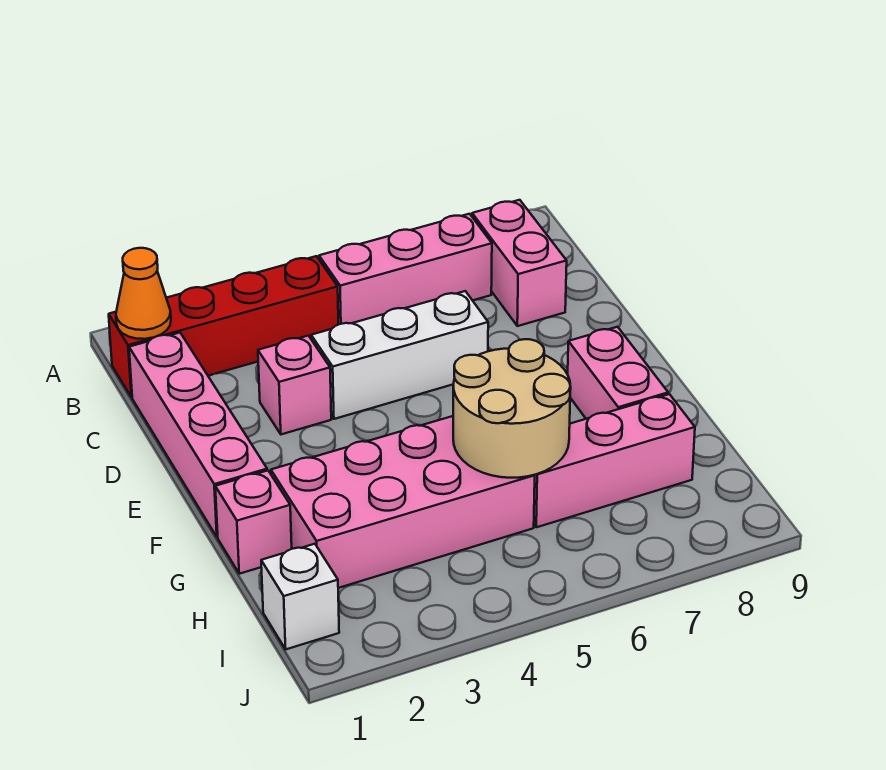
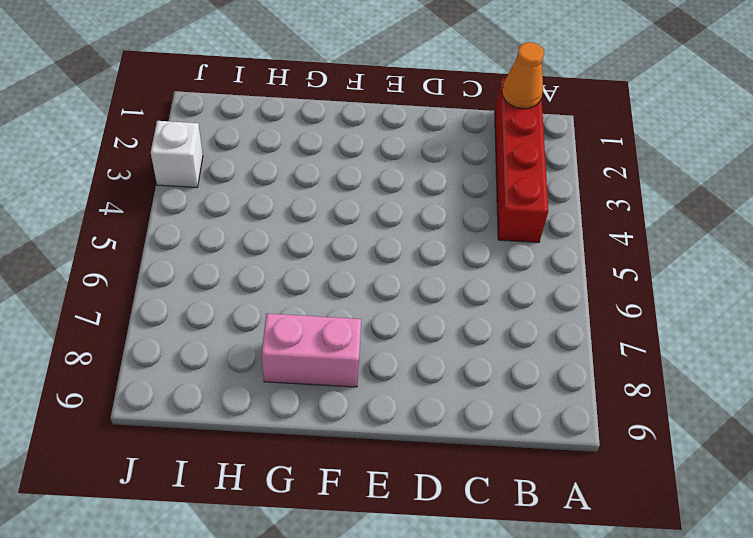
white 1x1 brick [151,121,203,188] -> white 1x1 brick moved to [261,544,339,649]
none -> pink 1x3 brick [319,214,492,325]
none -> pink 1x2 brick [472,200,567,326]
none -> pink 1x4 brick [129,333,267,537]

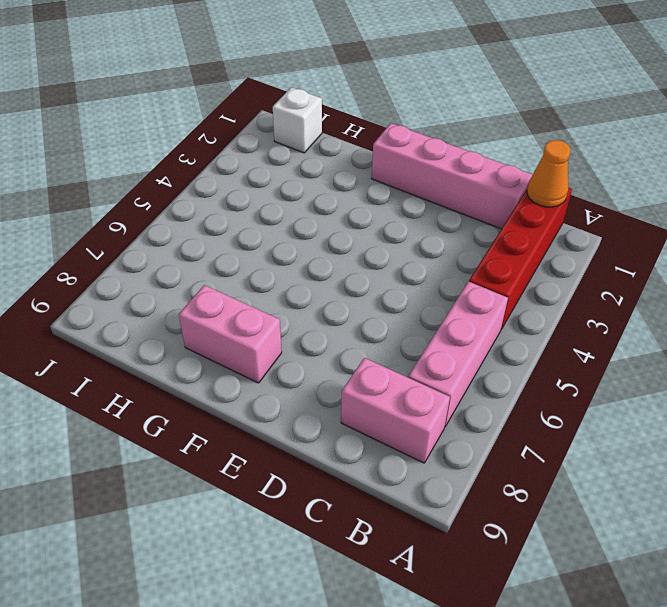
none -> pink 1x1 brick [258,336,331,434]
none -> white 1x3 brick [311,291,488,419]
none -> pink 1x1 brick [215,470,292,574]

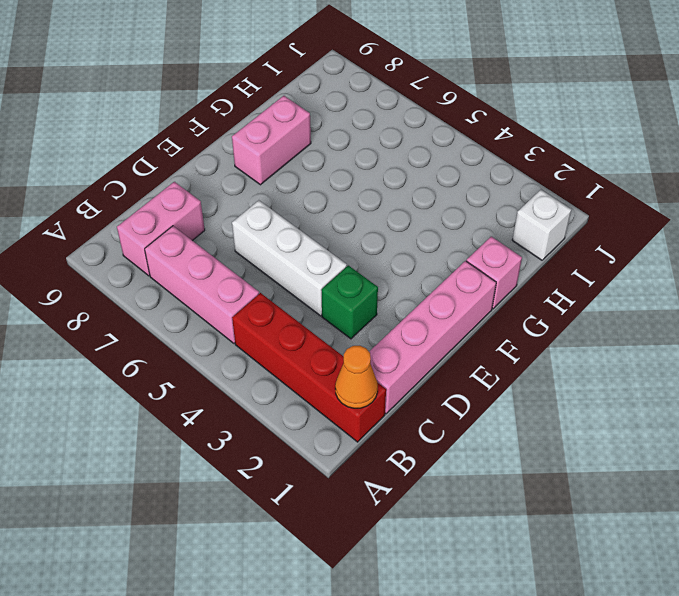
green 1x1 brick [321,265,378,339] -> pink 1x1 brick [258,336,331,434]
none -> pink 2x4 brick [271,416,535,588]
none -> pink 1x3 brick [534,394,695,527]
none -> tan 2x2 round brick [453,339,571,478]

